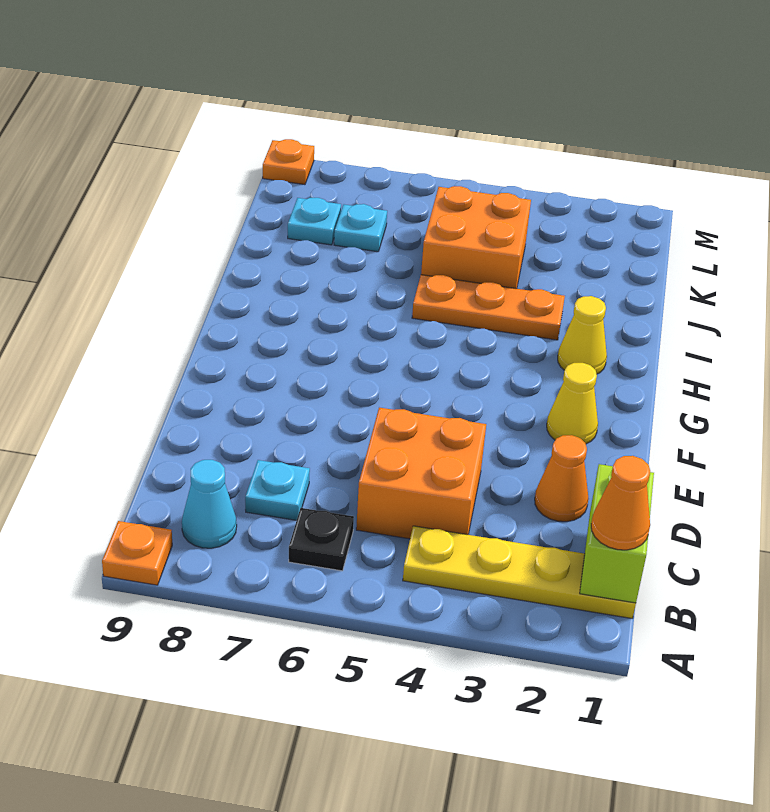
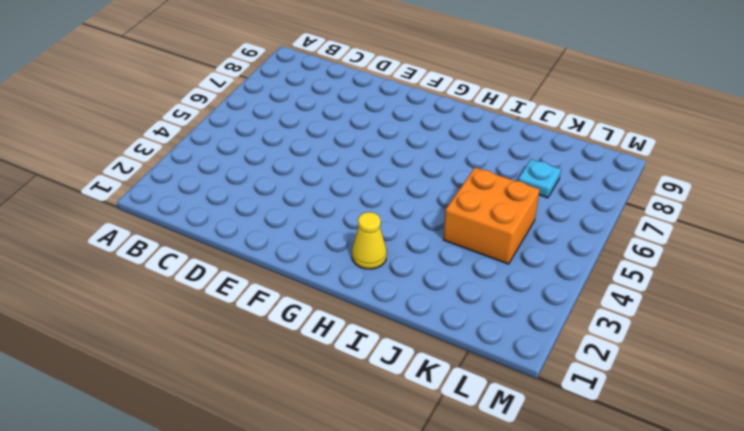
none -> orange 1x1 plate [102,521,172,585]
none -> yellow 1x4 plate [403,526,636,618]
none -> black 1x1 plate [289,508,354,571]

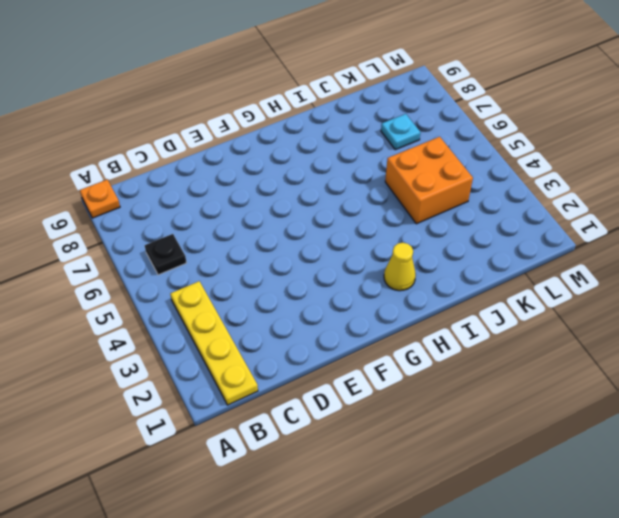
none -> cyan 1x1 cone [182,460,237,548]
none -> orange 2x2 brick [356,408,486,539]
none -> cyan 1x1 plate [245,460,310,520]

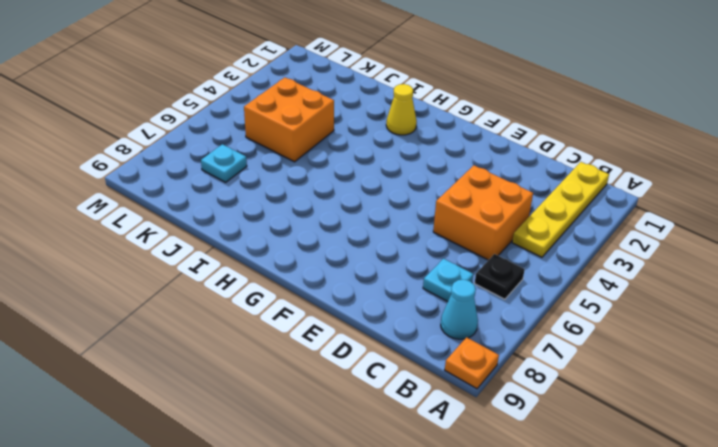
none -> orange 1x1 cone [535,435,588,522]
none -> yellow 1x1 cone [547,363,598,444]
none -> orange 1x3 plate [412,275,565,340]

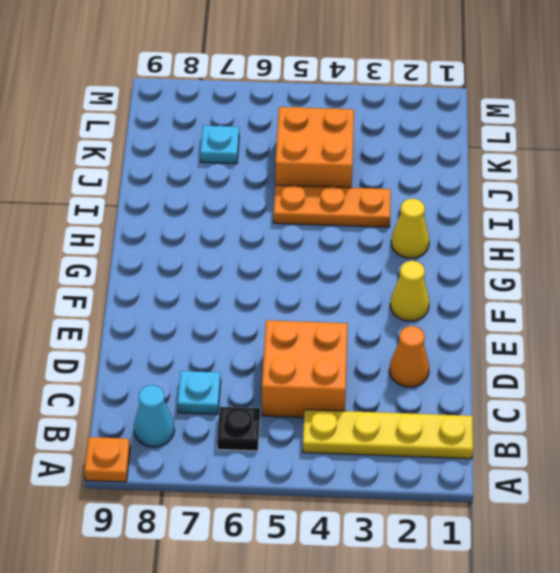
none -> cyan 1x1 plate [288,198,341,245]
none -> orange 1x1 plate [263,139,314,185]
none -> lime 1x2 brick [580,464,654,603]

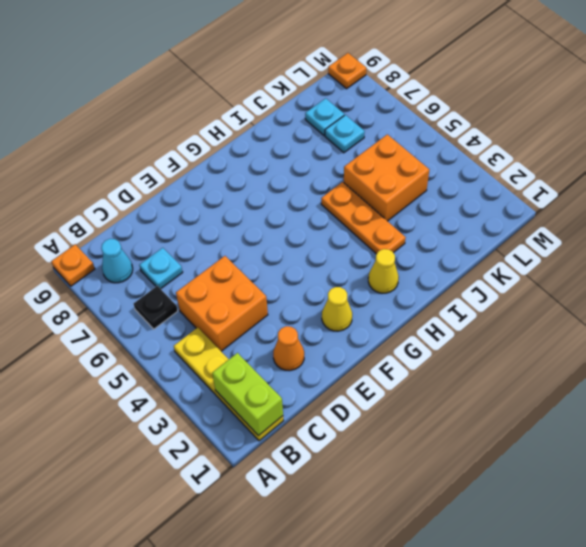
lime 1x2 brick [212,353,283,436] -> lime 1x2 brick turned to [580,464,654,603]
none -> orange 1x1 cone [591,456,650,550]

